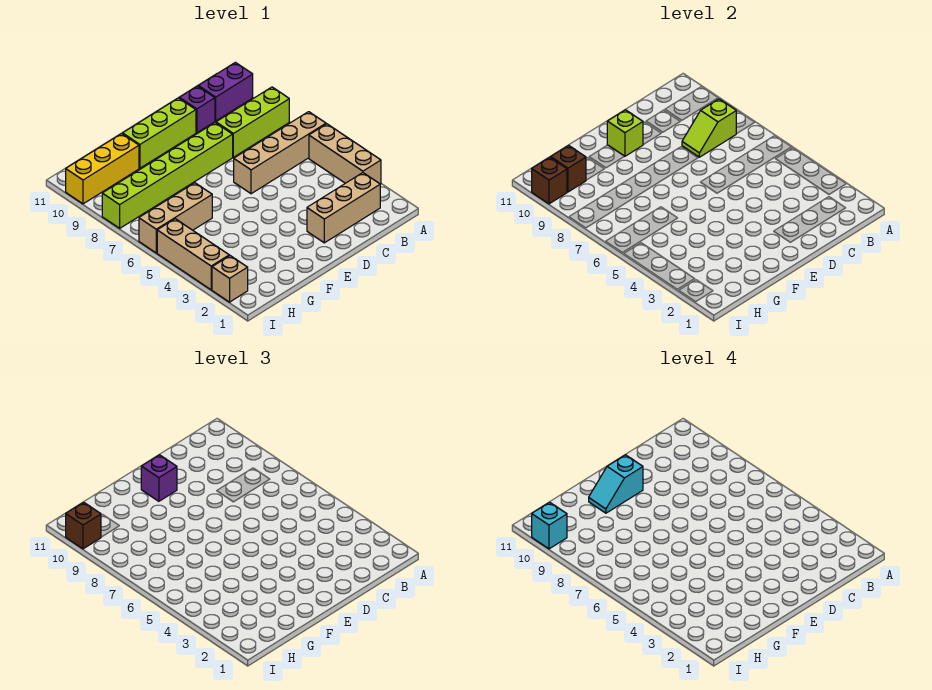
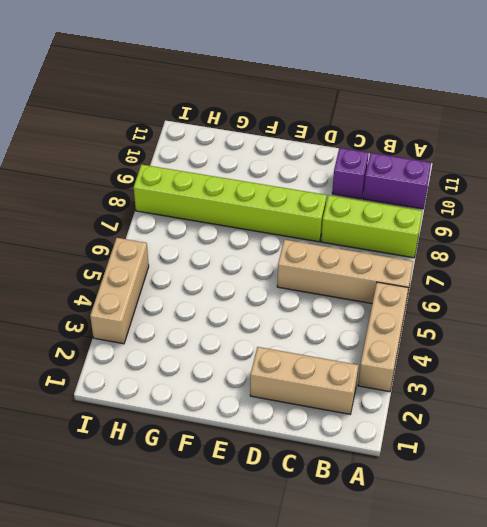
none -> lime 1x3 brick [123,98,196,168]
none -> tan 1x3 brick [139,183,212,253]
none -> yellow 1x3 brick [66,134,139,204]

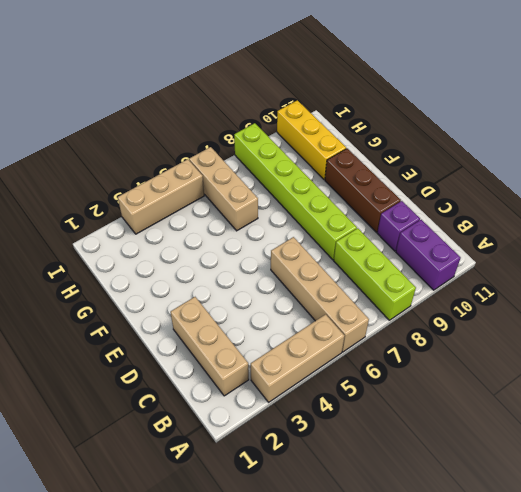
brown 1x3 brick [325,148,401,232] -> lime 1x3 brick [123,98,196,168]
none -> tan 1x1 brick [212,256,248,302]
none -> lime 1x2 slope [682,99,736,157]
none -> lime 1x1 brick [607,110,643,156]

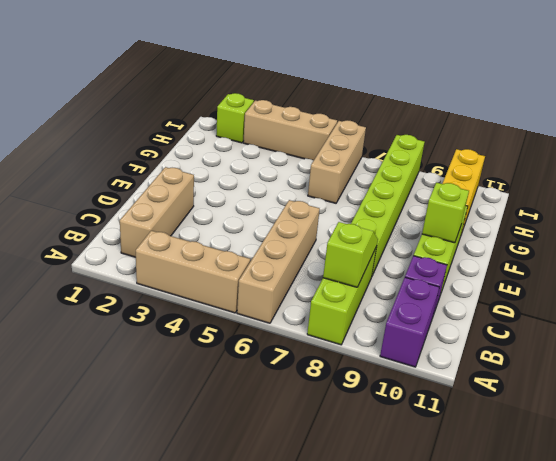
lime 1x1 brick [216,93,254,143] -> tan 1x1 brick [212,256,248,302]
none -> brown 1x1 brick [551,145,586,192]
none -> brown 1x1 brick [532,157,567,204]
none -> purple 1x1 brick [141,455,177,501]

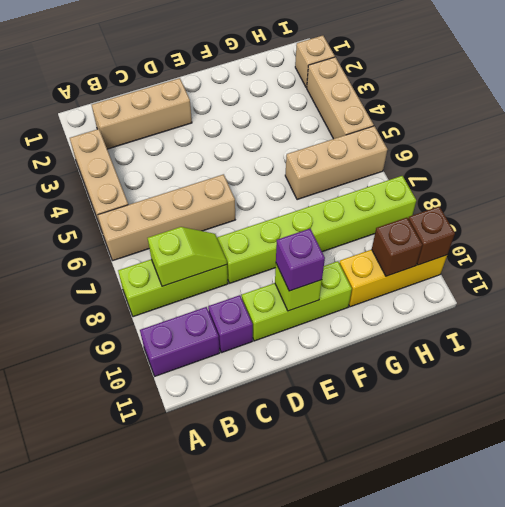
none -> brown 1x1 brick [66,502,101,549]
none -> cyan 1x2 slope [589,455,643,513]
none -> cyan 1x1 brick [532,502,567,549]

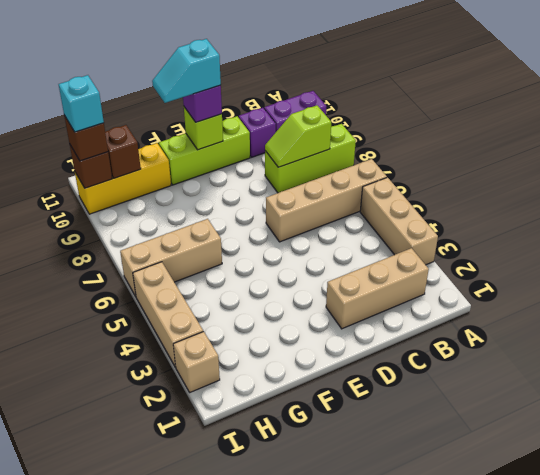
none -> lime 1x6 brick [102,123,233,228]

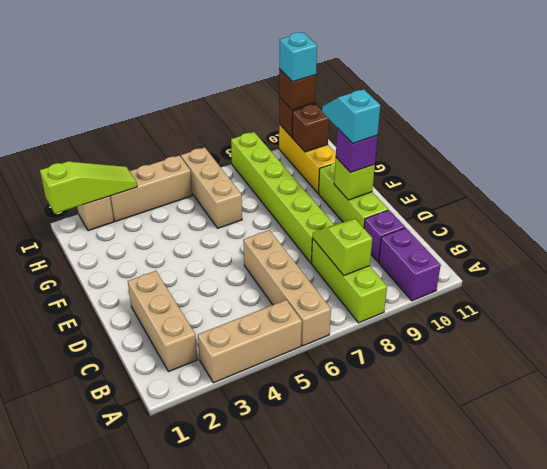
lime 1x3 slope [40,161,137,214] -> none

